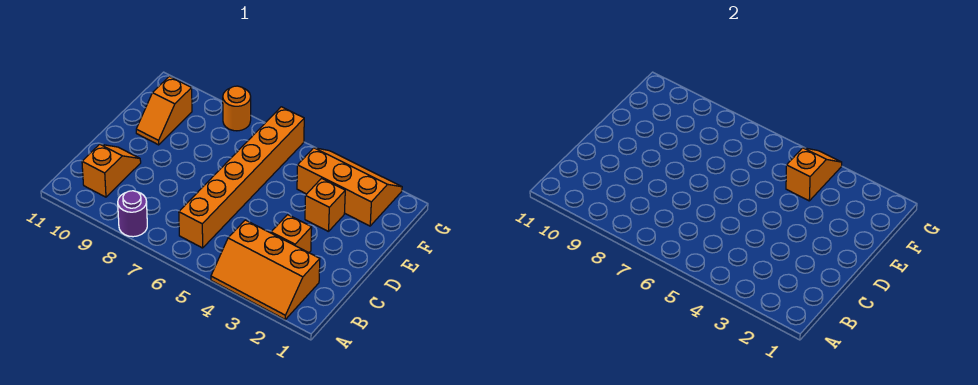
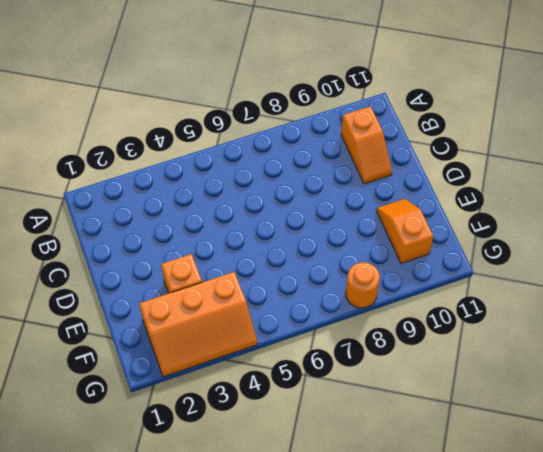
none -> orange 2x3 slope [211,220,320,319]
none -> purple 1x1 round brick [118,191,147,237]

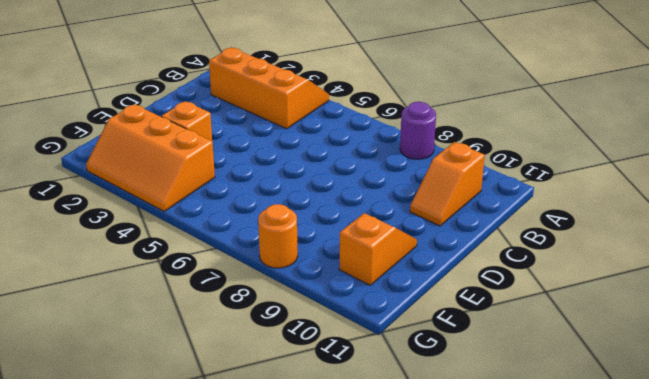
none -> orange 1x6 brick [179,107,304,248]
none -> orange 1x1 brick [271,215,312,253]

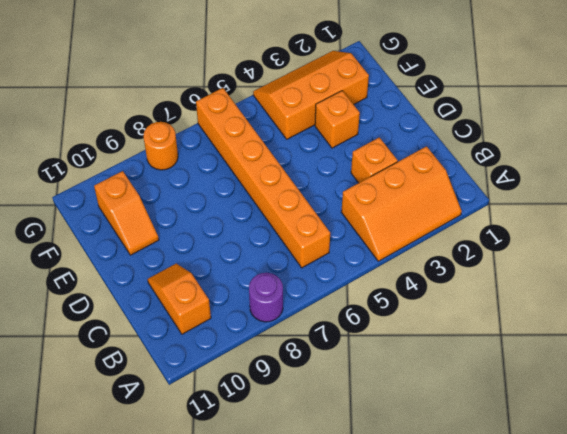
none -> orange 1x2 slope [786,148,842,201]

